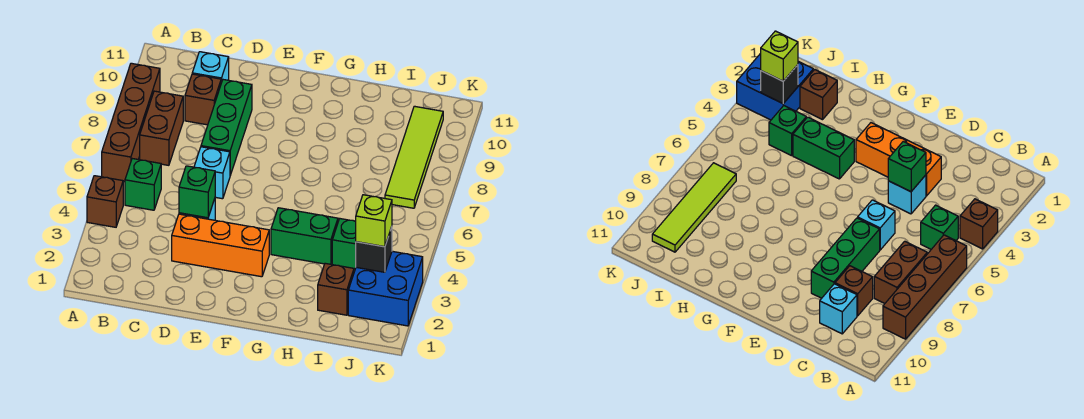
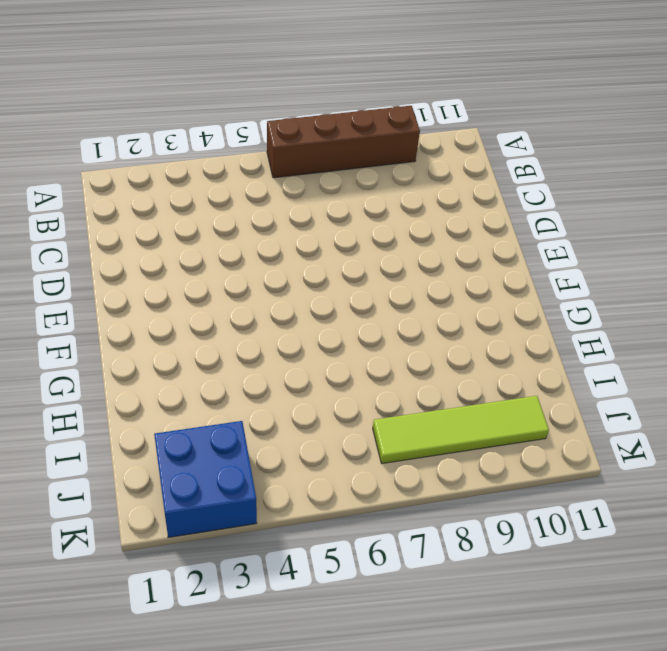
none -> brown 1x1 brick [87,176,123,227]
none -> green 1x1 brick [125,159,161,210]
none -> brown 1x2 brick [140,91,183,165]

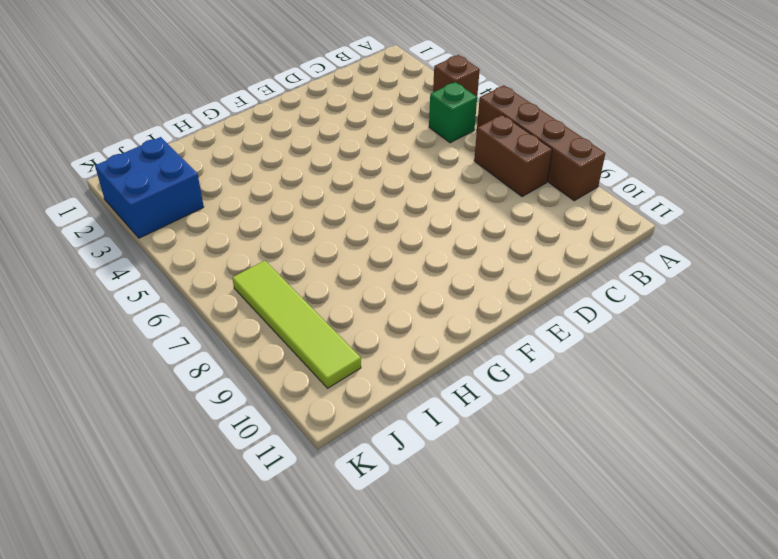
none -> brown 1x1 brick [185,74,221,125]
none -> cyan 1x1 brick [192,52,229,83]
none -> orange 1x3 brick [172,214,269,277]

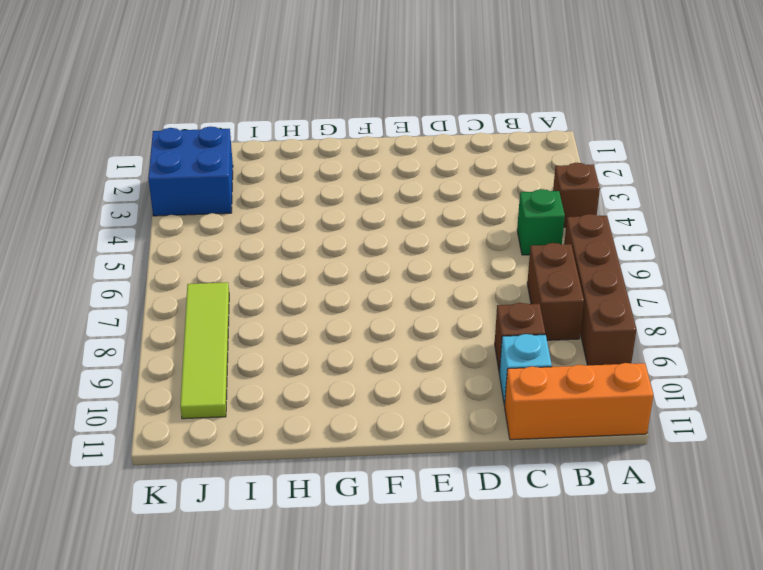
orange 1x3 brick [505,363,653,440] -> orange 1x3 brick moved to [172,214,269,277]
none -> cyan 1x1 brick [888,175,926,214]
none -> cyan 1x1 brick [194,147,230,199]
none -> green 1x3 brick [201,80,252,175]

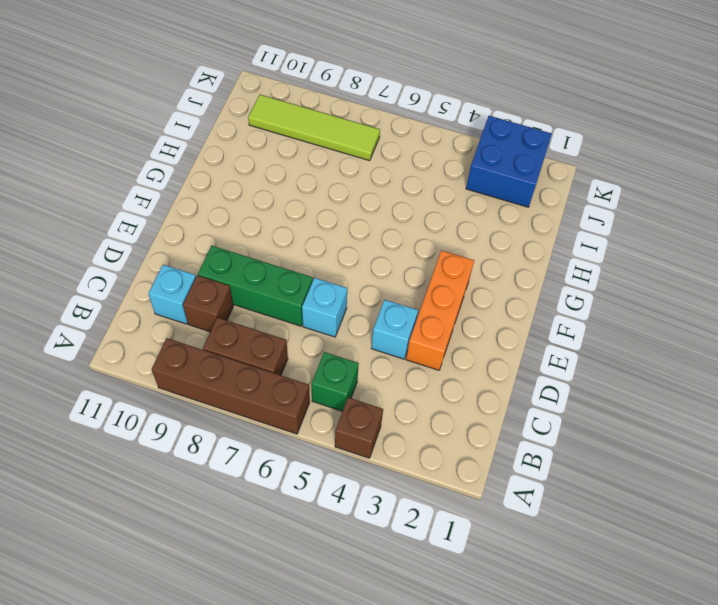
none -> green 1x2 brick [271,208,338,264]
none -> brown 1x1 brick [318,263,354,315]
none -> green 1x1 brick [332,219,356,269]

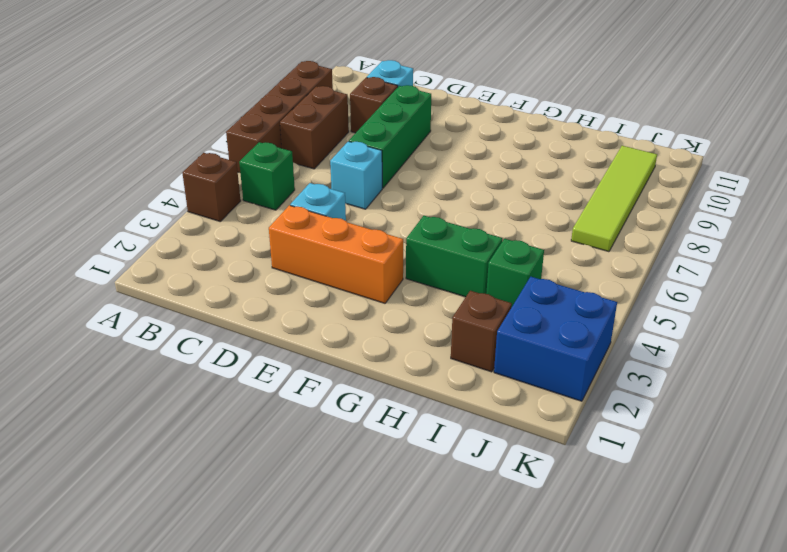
none -> green 1x1 brick [179,166,215,218]
none -> black 1x1 brick [356,227,392,272]
none -> lime 1x1 brick [356,195,392,247]

